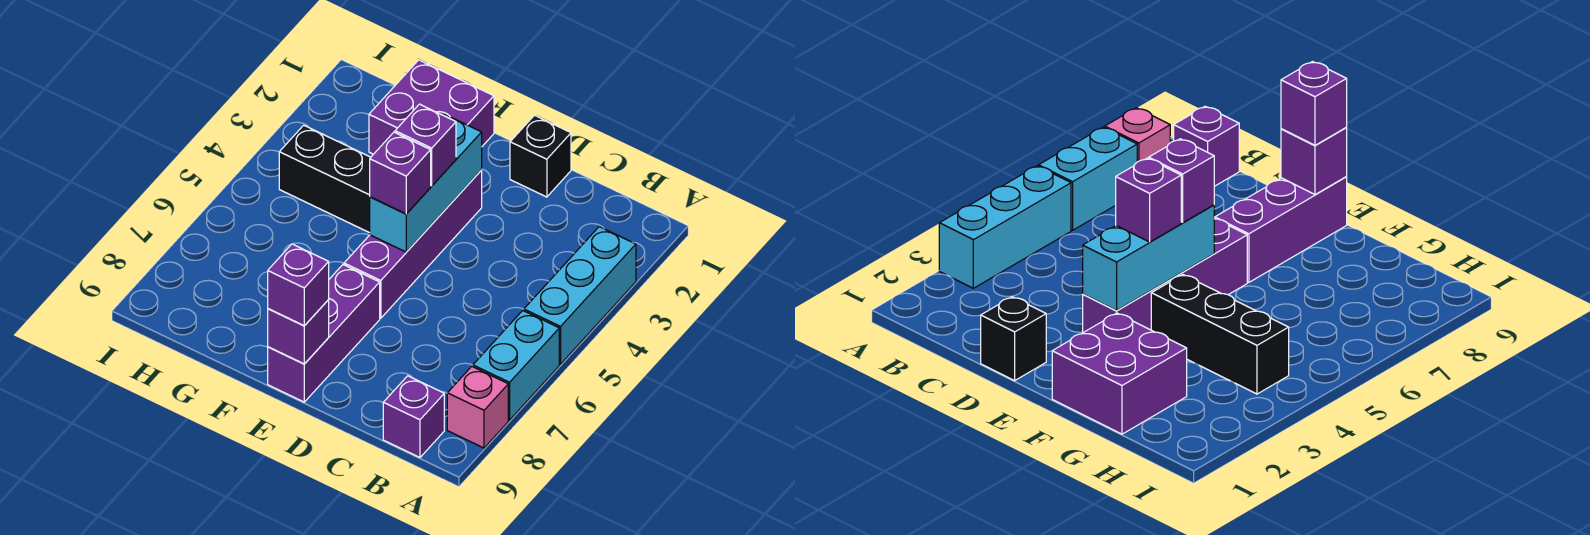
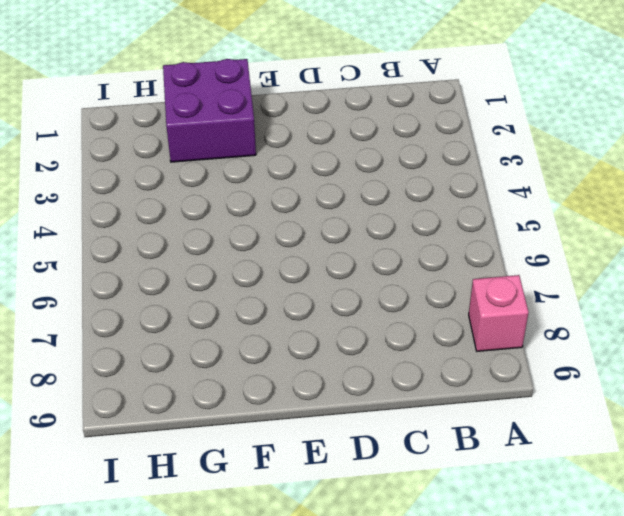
none -> cyan 1x3 brick [524,227,636,364]
none -> cyan 1x2 brick [473,311,559,420]
none -> purple 1x1 brick [383,376,444,457]

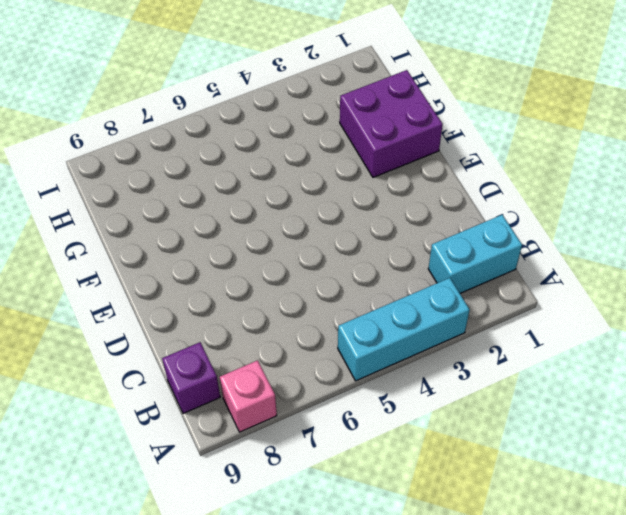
cyan 1x2 brick [428,215,522,293] -> cyan 1x2 brick moved to [473,311,559,420]
none -> black 1x1 brick [510,115,571,197]
none -> purple 1x4 brick [344,170,482,318]
none -> purple 1x3 brick [268,265,380,402]

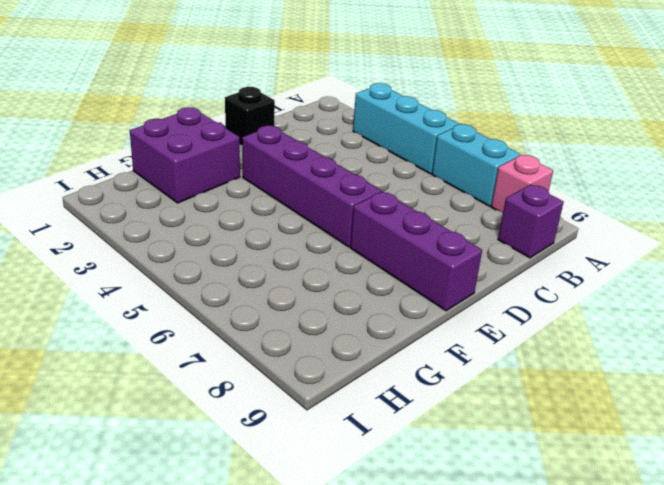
none -> black 1x3 brick [279,125,371,233]
none -> cyan 1x3 brick [370,115,482,252]
none -> purple 1x1 brick [268,300,329,364]

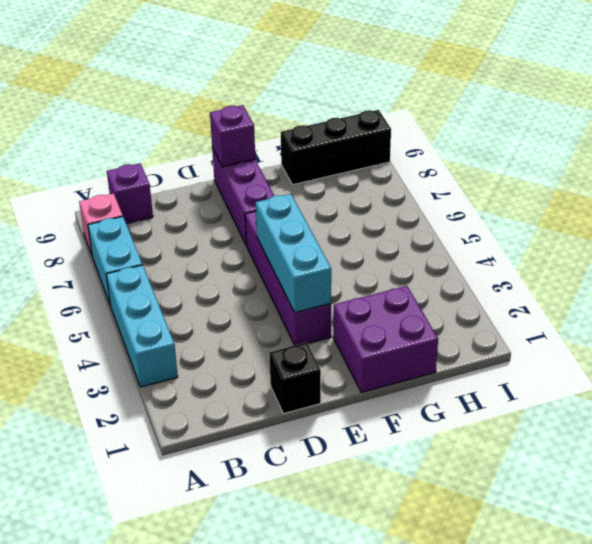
black 1x3 brick [281,110,391,185] -> black 1x3 brick moved to [279,125,371,233]
none -> purple 1x1 brick [395,104,456,186]
none -> purple 1x1 brick [370,132,431,214]
none -> purple 1x1 brick [268,244,329,326]

